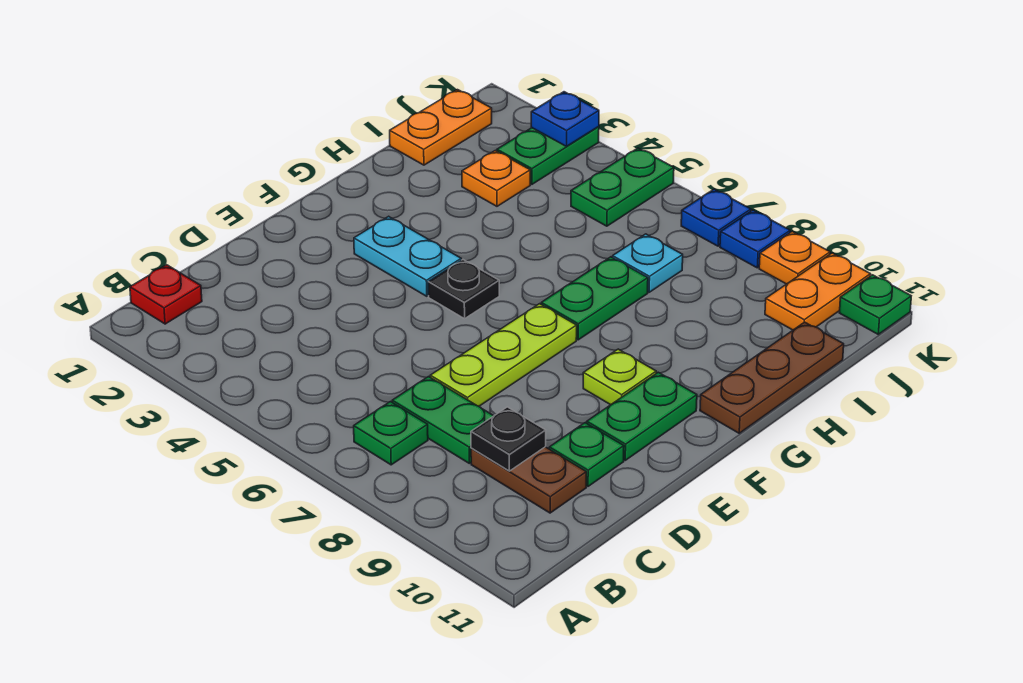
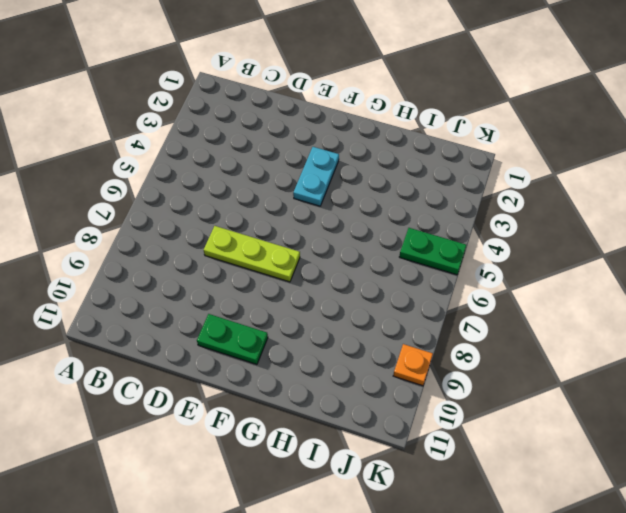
none -> red 1x1 plate [130,265,202,324]
none -> green 1x1 plate [354,402,428,465]
none -> green 1x2 plate [392,377,493,463]

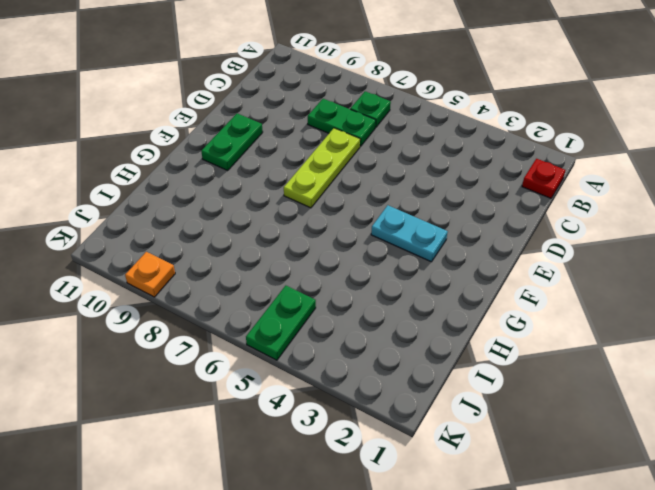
none -> brown 1x2 plate [471,447,586,513]
none -> green 1x1 plate [549,423,624,486]
none -> black 1x1 plate [428,260,499,319]

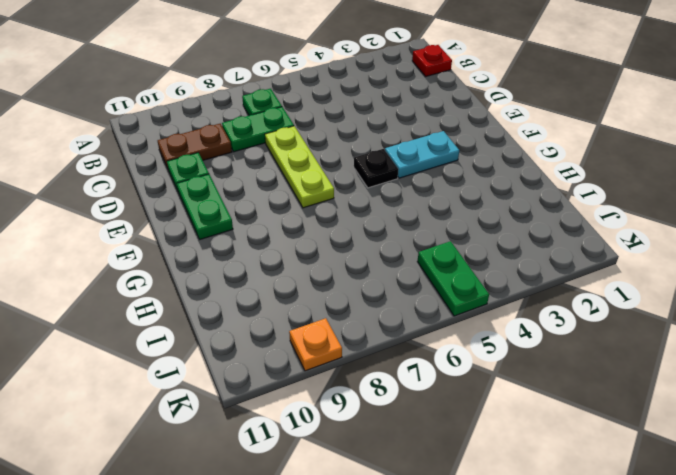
none -> lime 1x1 plate [583,349,656,405]
none -> green 1x2 plate [541,257,648,340]
none -> brown 1x3 plate [700,322,844,433]

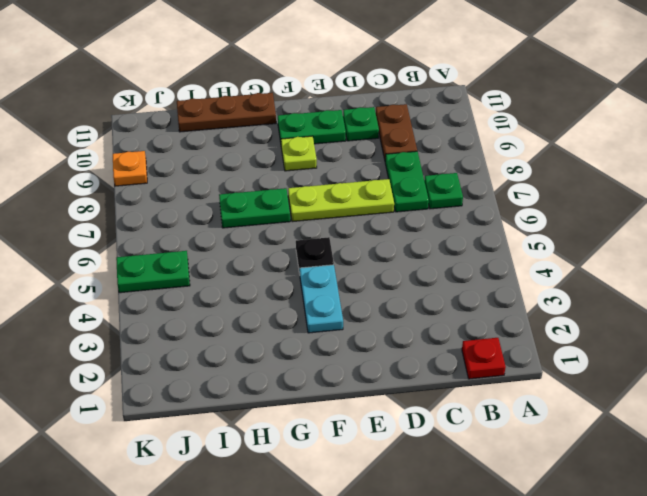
none -> orange 1x2 plate [390,90,492,165]
none -> orange 1x1 plate [462,150,530,206]
none -> cyan 1x1 plate [612,234,683,292]

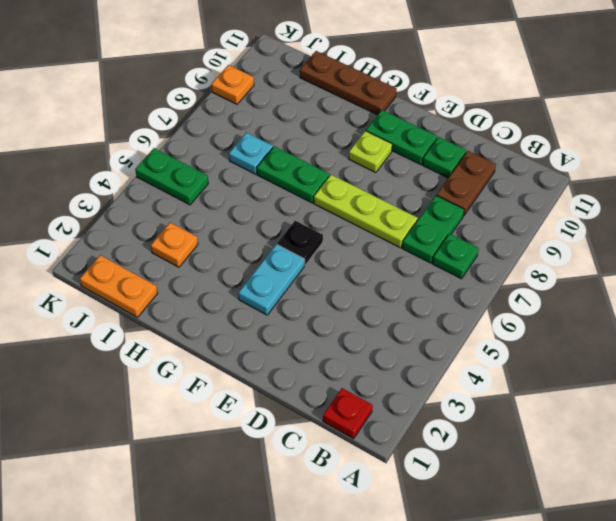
none -> green 1x2 plate [497,127,599,184]
none -> orange 1x2 plate [765,253,871,330]
none -> blue 1x1 plate [681,189,751,246]

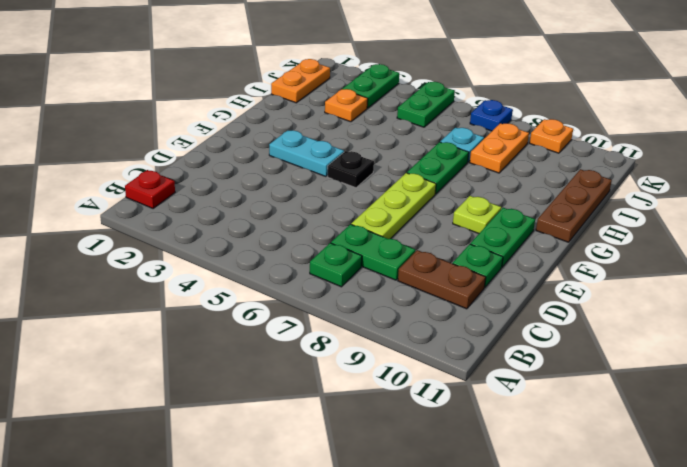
orange 1x2 plate [470,123,529,173] -> orange 1x2 plate moved to [765,253,871,330]
none -> blue 1x1 plate [720,210,790,268]
none -> green 1x1 plate [839,275,911,334]
none -> black 1x1 plate [471,407,546,471]

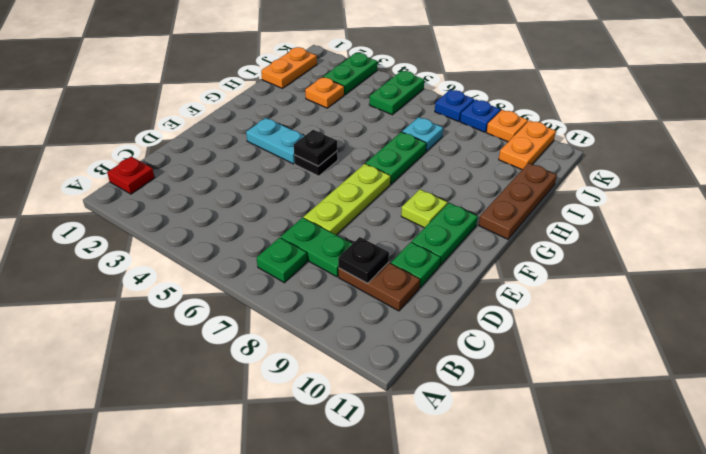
black 1x1 plate [294,130,337,166] -> none
none -> green 1x1 plate [839,275,911,334]
none -> blue 1x1 plate [531,92,599,146]

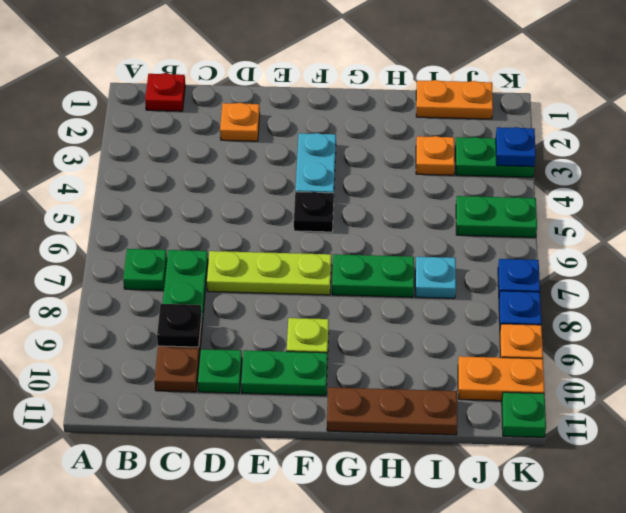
orange 1x1 plate [220,103,260,141] -> none

